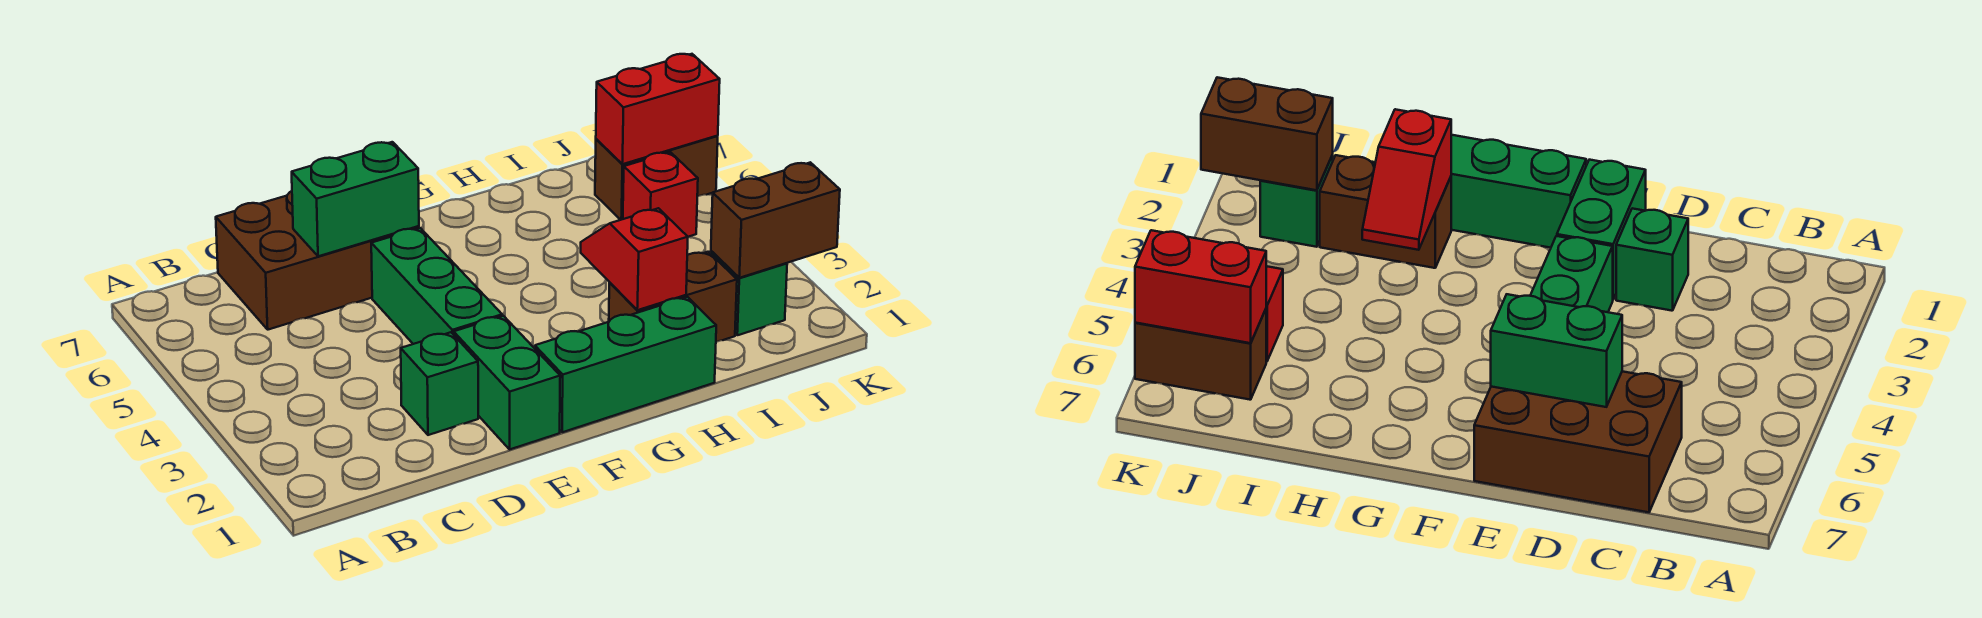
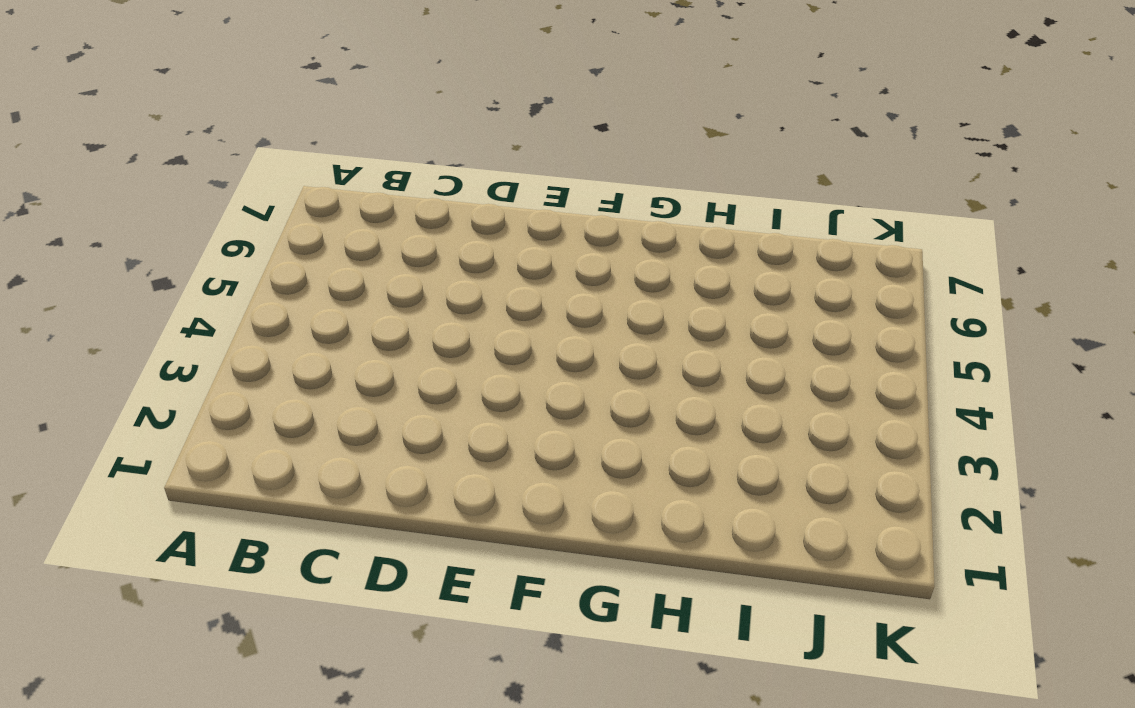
none -> brown 2x3 brick [216,191,419,330]
none -> green 1x1 brick [401,332,478,435]
none -> green 1x2 brick [454,316,560,449]

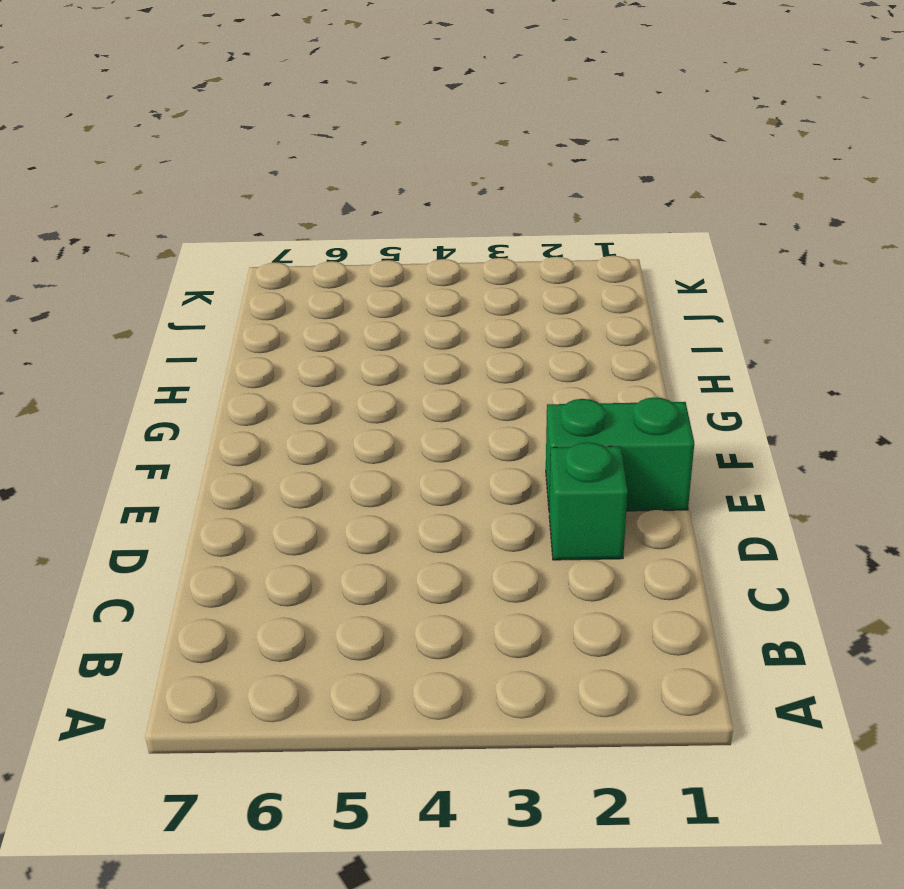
none -> brown 2x3 brick [216,191,419,330]
none -> green 1x3 brick [371,228,502,344]
none -> green 1x3 brick [535,297,716,432]

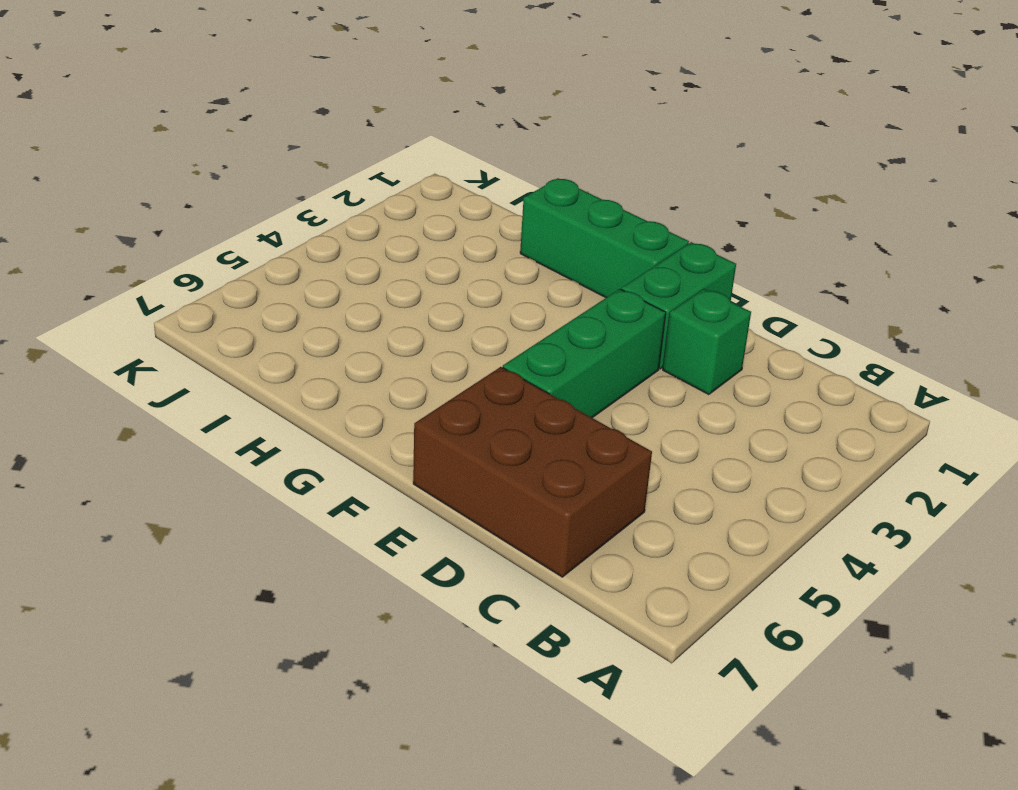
none -> brown 1x2 brick [609,252,737,342]
none -> green 1x1 brick [711,251,787,335]
none -> red 1x1 brick [623,152,698,237]

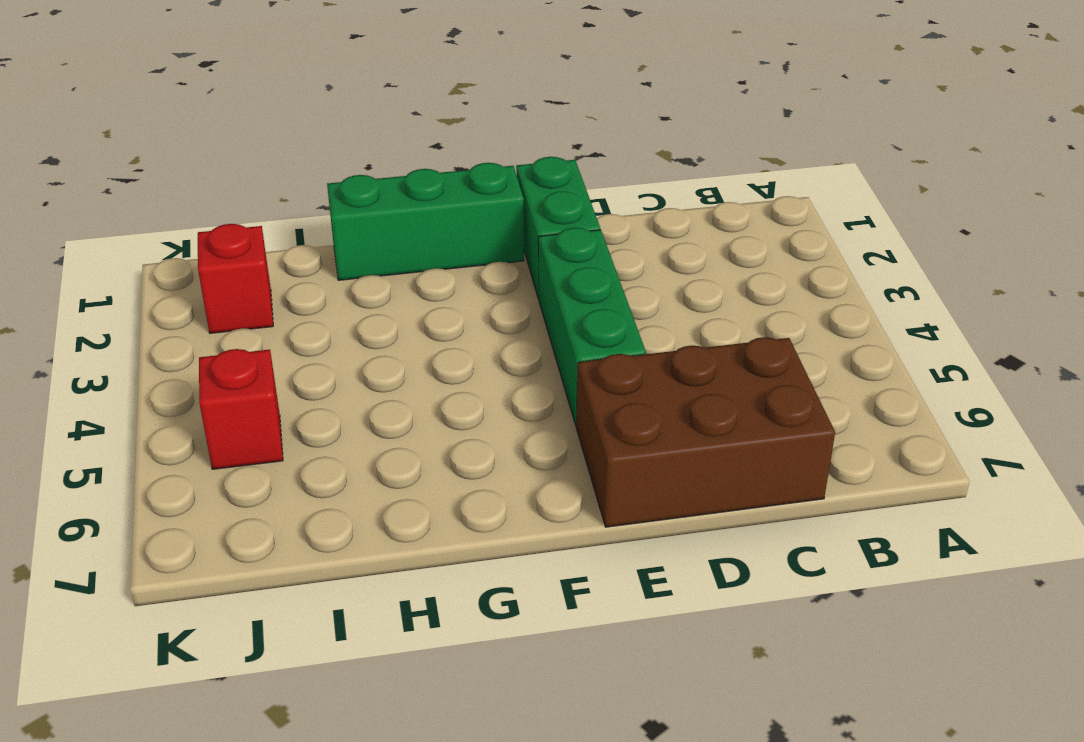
red 1x1 brick [198,224,273,333] -> green 1x1 brick [711,251,787,335]
none -> green 1x1 brick [401,332,478,435]
none -> brown 1x2 brick [609,252,737,342]
none -> brown 1x2 brick [595,136,718,220]

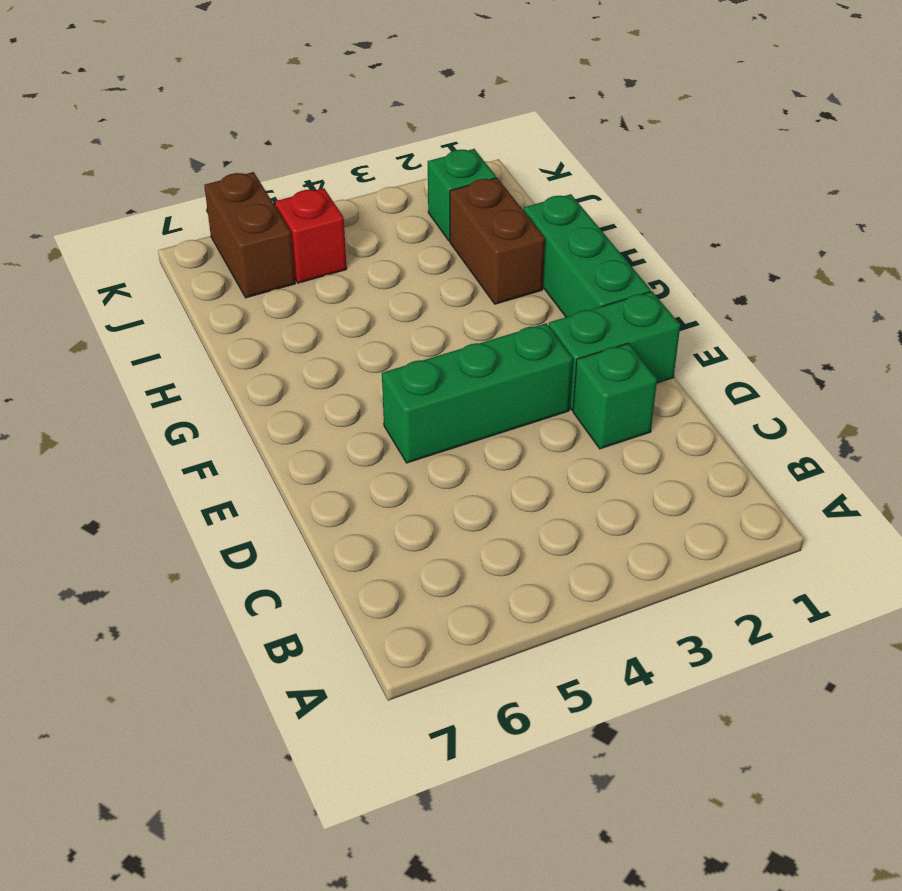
none -> brown 2x3 brick [216,191,419,330]
none -> green 1x2 brick [292,142,419,256]
none -> red 1x2 slope [581,208,688,310]

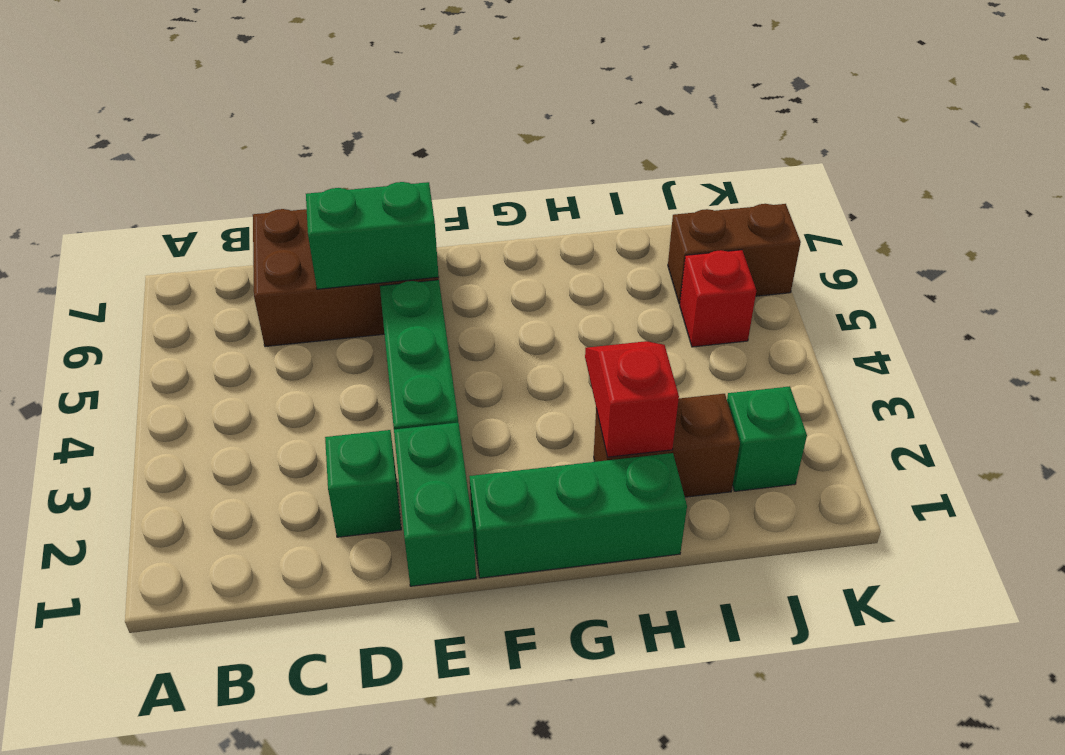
none -> brown 1x2 brick [711,162,840,278]
none -> red 1x2 brick [596,54,720,164]

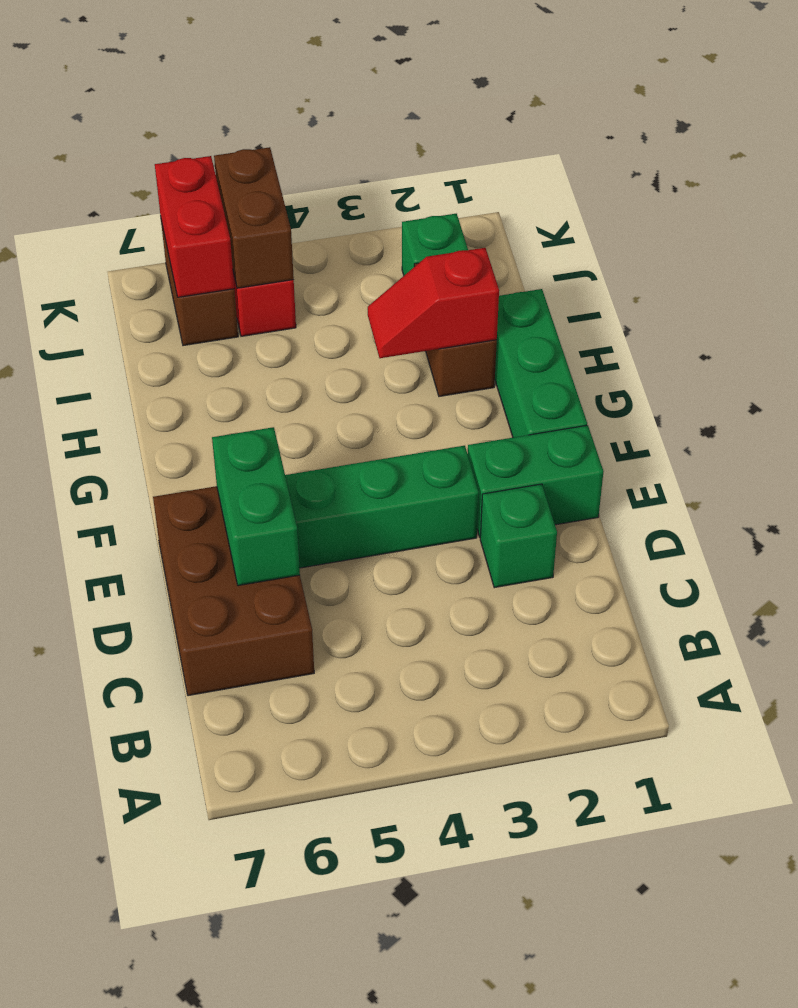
brown 1x2 brick [214,147,294,288] -> brown 1x2 brick moved to [711,162,840,278]

